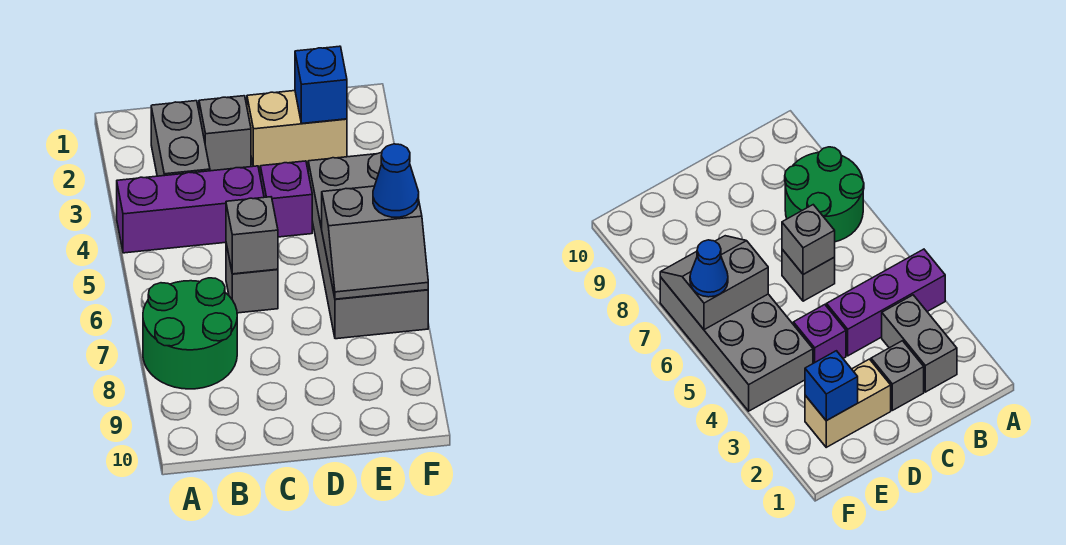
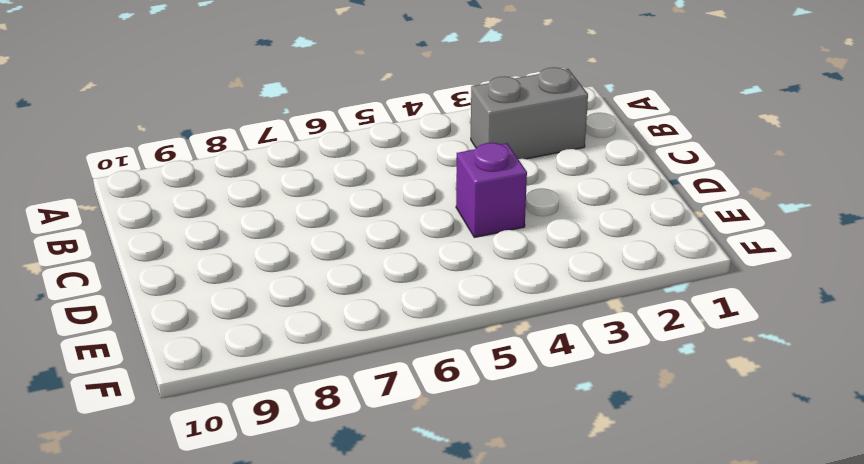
none -> purple 1x3 brick [117,166,264,253]
none -> green 2x2 round brick [143,278,237,389]
none -> grey 1x1 brick [199,96,251,171]

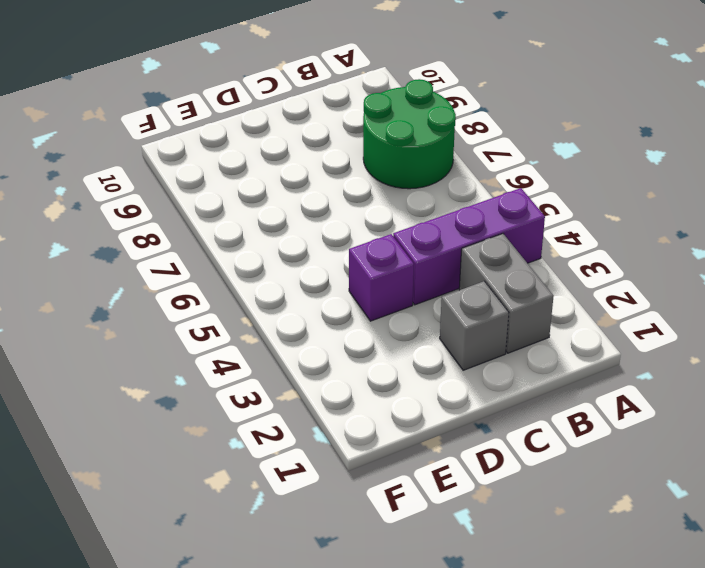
none -> grey 1x1 brick [226,244,278,313]
none -> tan 1x2 brick [247,91,347,167]
none -> grey 2x4 brick [308,153,428,339]

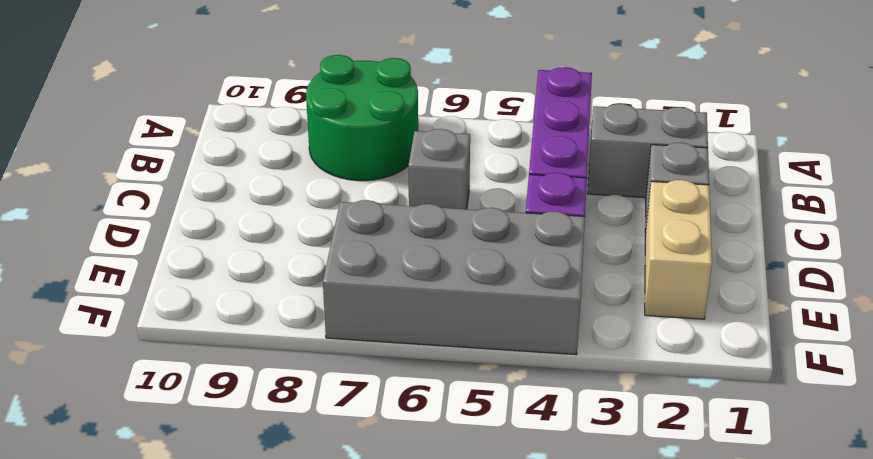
none -> grey 1x1 brick [226,197,278,274]
none -> blue 1x1 brick [295,46,347,123]
none -> grey 2x2 slope [322,186,428,299]

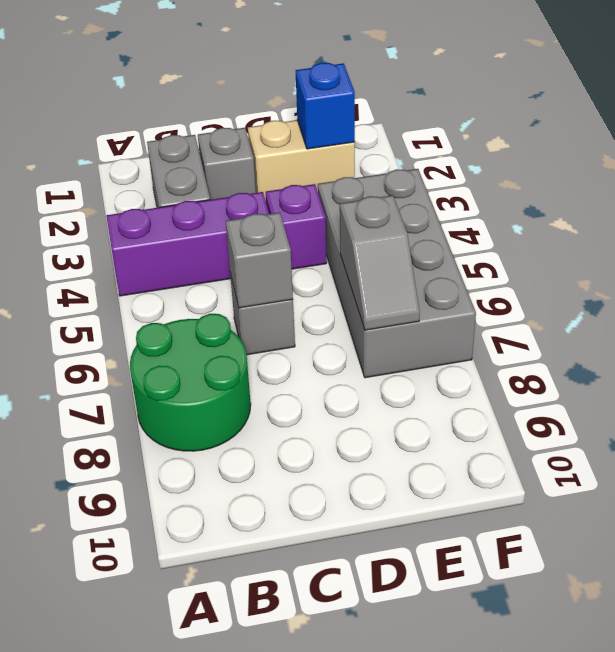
grey 1x2 slope [340,195,420,330] -> grey 2x2 slope [322,186,428,299]
none -> blue 1x1 cone [373,144,419,217]

